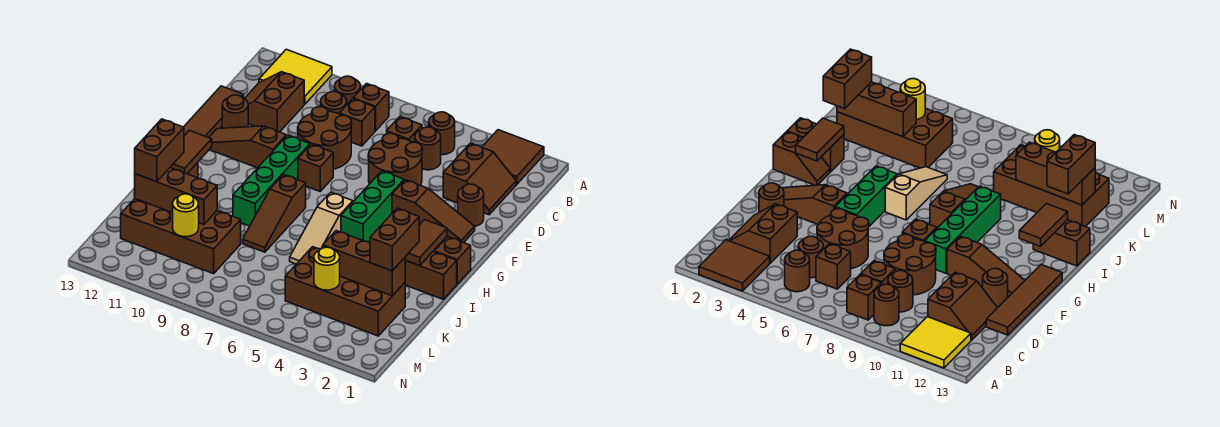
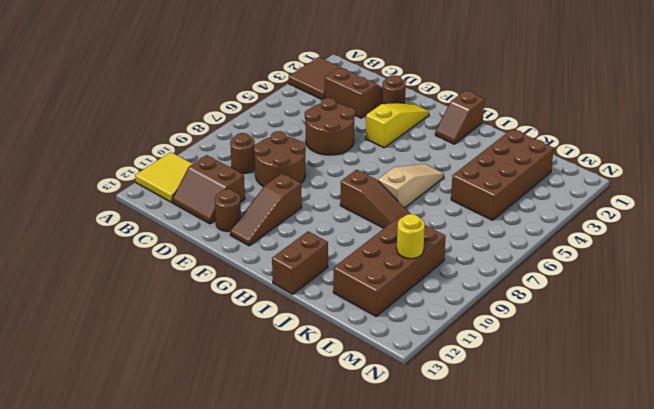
yellow 1x3 slope [366,103,429,148] -> brown 1x3 slope [392,180,475,243]
tan 1x3 slope [378,164,444,208] -> tan 1x3 slope turned to [290,192,353,264]
none -> brown 1x1 round brick [429,112,455,155]
none -> brown 1x1 brick [353,84,389,131]
none -> brown 1x1 round brick [335,76,360,104]
none -> brown 1x1 round brick [415,127,441,170]

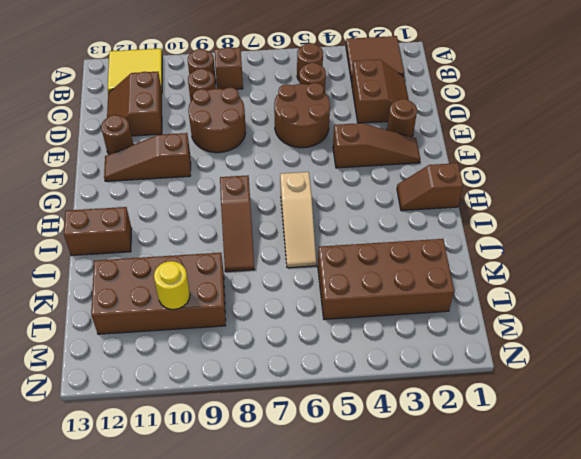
none -> brown 1x1 brick [387,117,422,142]
none -> brown 1x1 brick [339,99,375,146]
none -> brown 1x4 tile [184,86,244,138]
none -> green 1x3 brick [341,171,404,242]

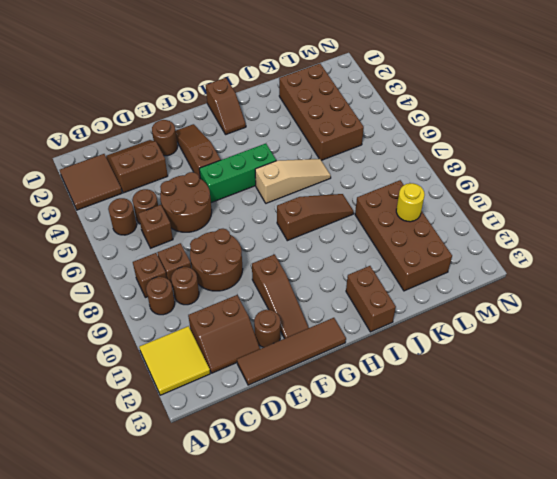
none -> brown 1x1 brick [298,144,333,191]
none -> green 1x4 brick [233,135,310,226]
none -> brown 1x2 brick [405,251,457,300]
none -> brown 1x2 tile [405,220,447,266]

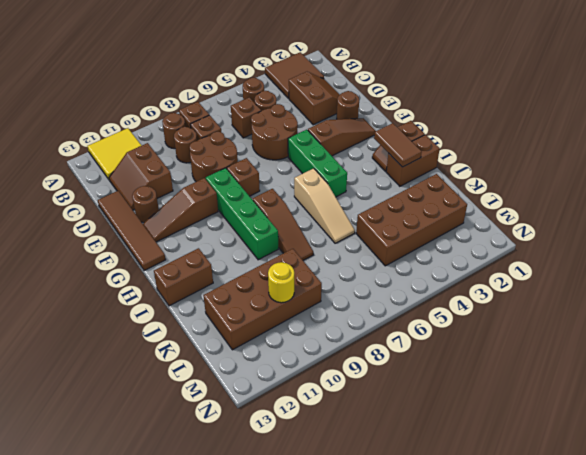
none -> brown 1x2 tile [170,130,212,174]
none -> brown 1x3 brick [323,231,405,296]
none -> brown 1x3 brick [134,168,217,224]
none -> yellow 1x1 round brick [314,247,340,290]

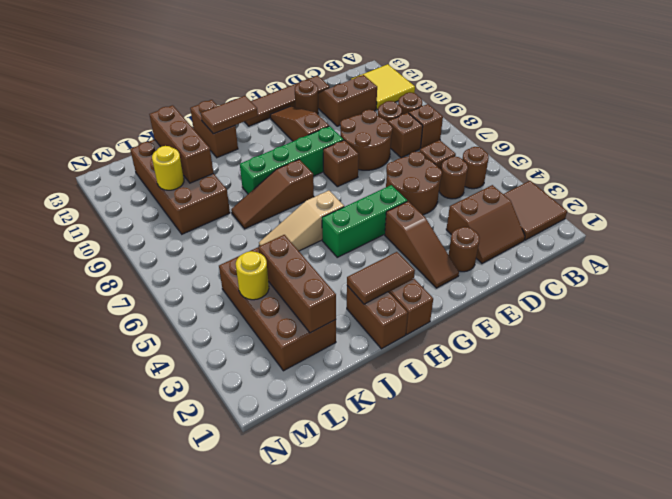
none -> brown 1x2 brick [370,208,419,271]
none -> brown 1x2 brick [135,119,184,182]

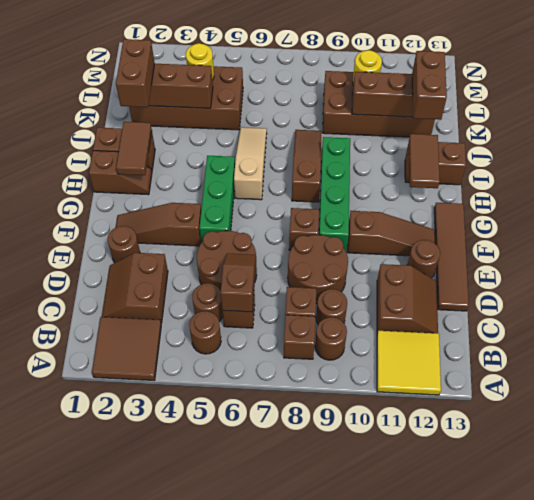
brown 1x2 slope [221,254,256,312] -> none

